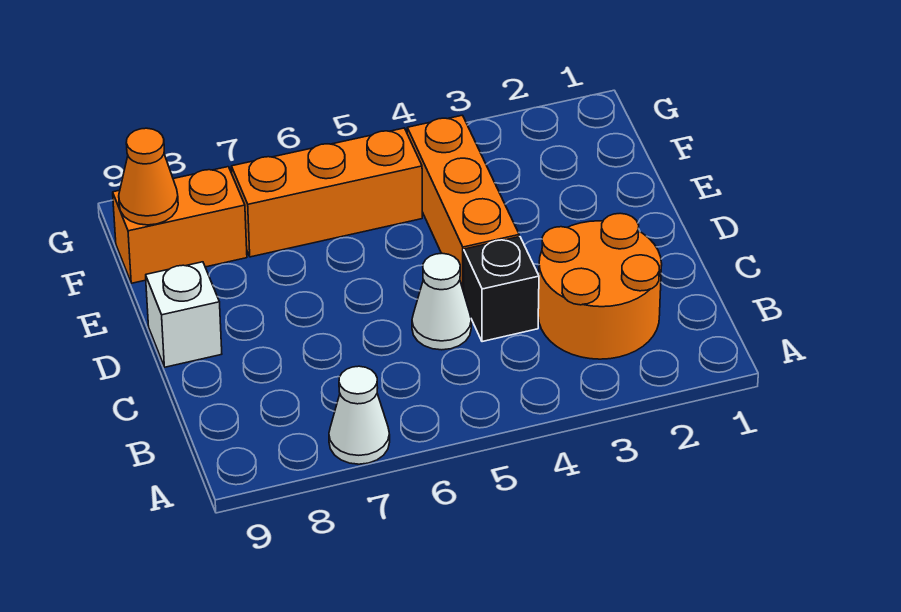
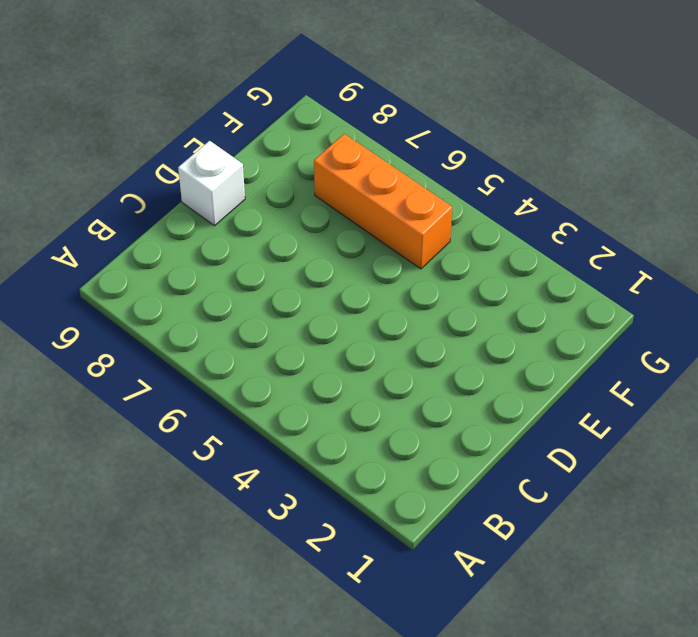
none -> white 1x1 cone [329,366,390,464]
none -> orange 2x2 round brick [538,213,662,359]

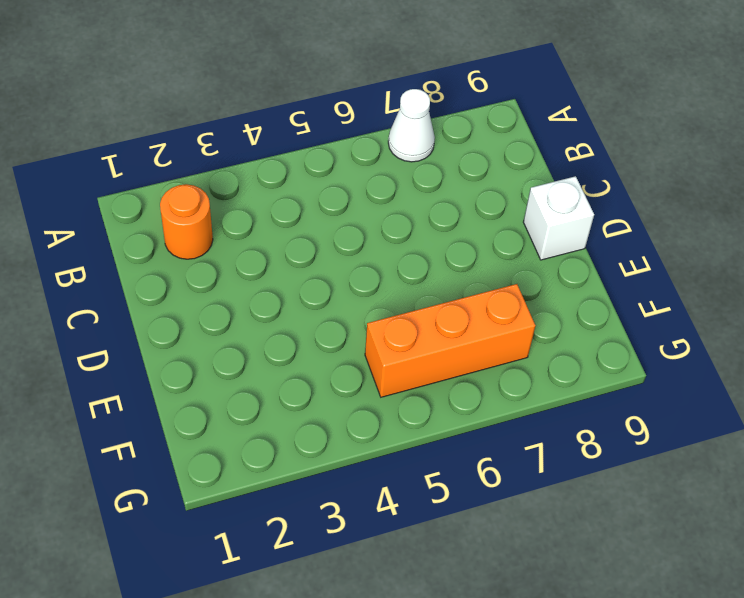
orange 1x1 round brick [160,184,213,259] -> orange 2x2 round brick [538,213,662,359]
none -> black 1x1 brick [464,237,539,342]
none -> white 1x1 cone [412,253,471,350]

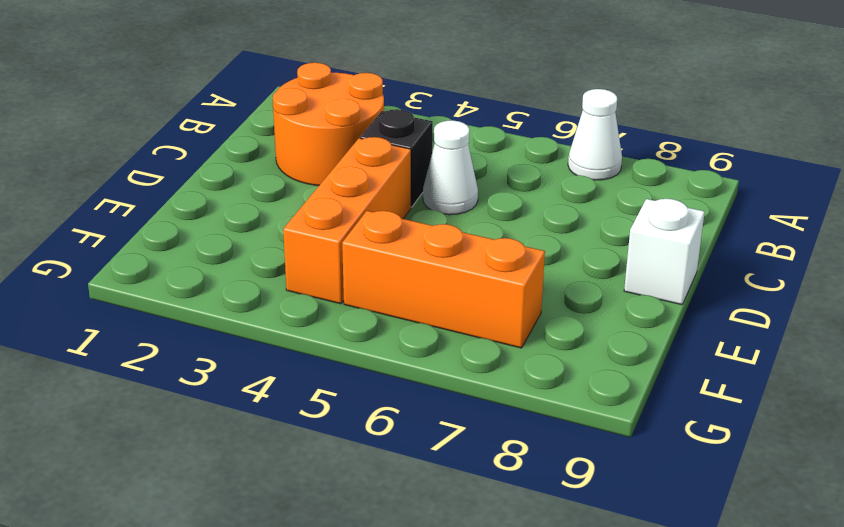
none -> orange 1x2 brick [113,167,247,283]
none -> orange 1x1 cone [119,128,178,225]

